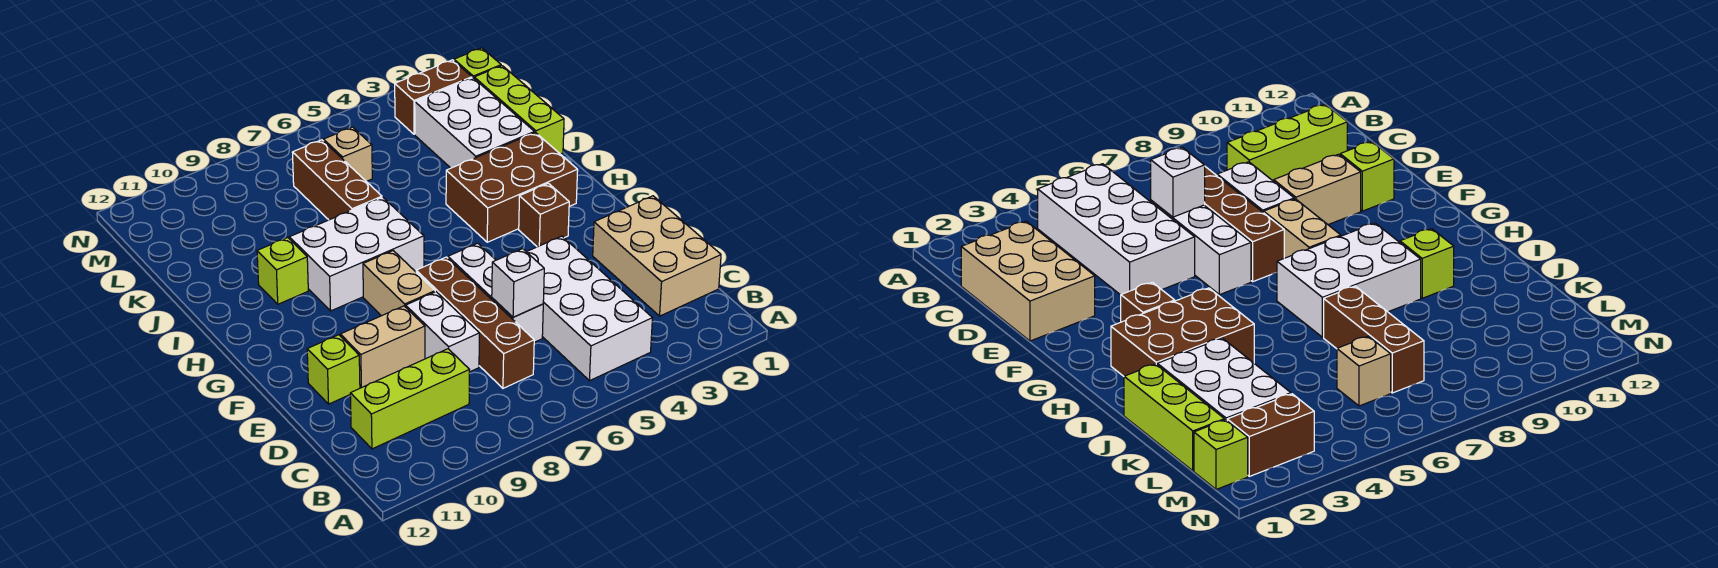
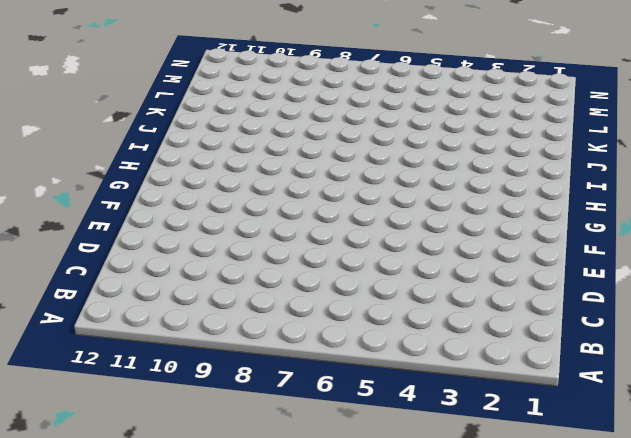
none -> white 2x4 brick [527,236,652,381]
none -> tan 2x3 brick [593,196,721,316]
none -> brown 1x4 brick [416,257,534,388]

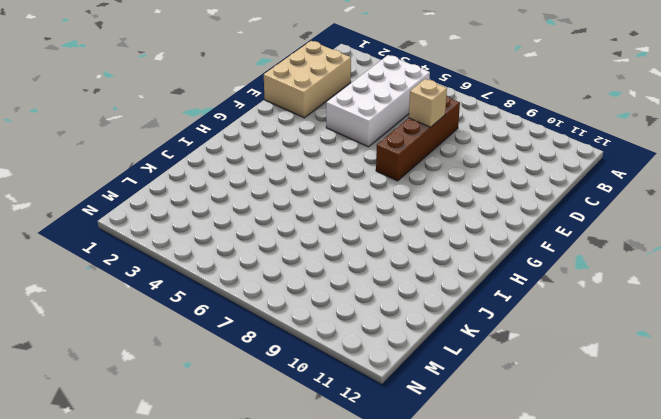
tan 1x1 brick [409,79,447,127] -> tan 1x1 brick moved to [323,127,372,181]
none -> lime 1x3 brick [350,349,469,449]
none -> white 1x3 brick [448,243,543,342]
none -> white 1x2 brick [406,292,479,372]

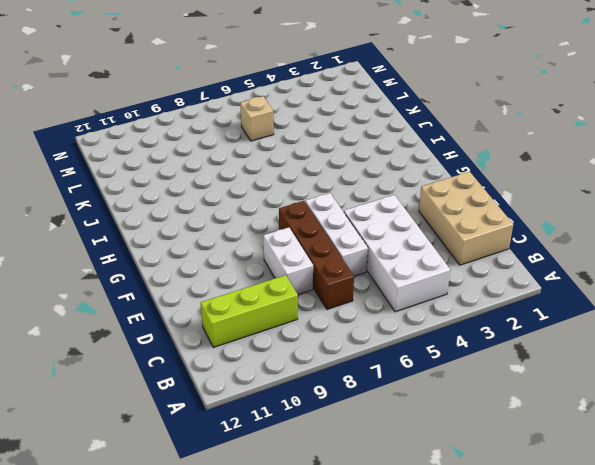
none -> tan 1x2 brick [340,306,425,388]
none -> lime 1x1 brick [307,335,360,404]
none -> tan 1x2 brick [363,251,435,316]

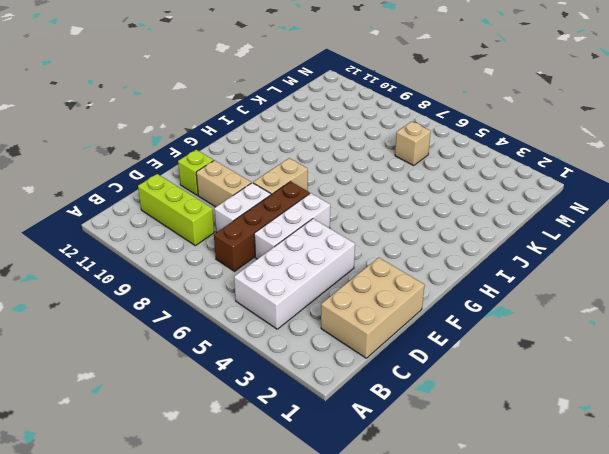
none -> brown 1x1 brick [519,183,569,247]
none -> brown 2x3 brick [446,133,578,242]
none -> white 2x3 brick [289,197,424,311]

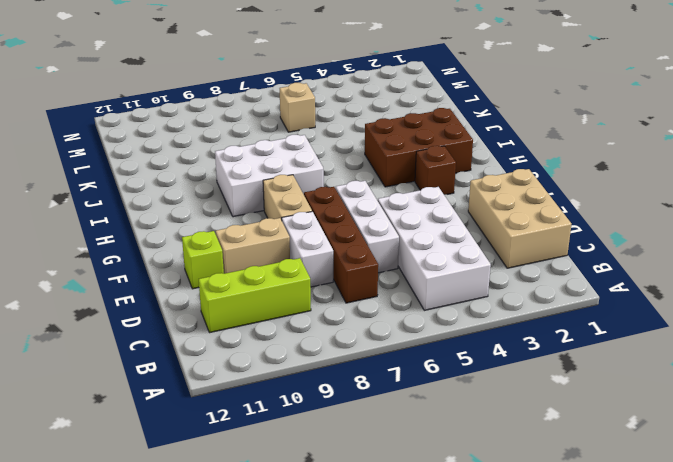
none -> lime 1x1 brick [257,238,308,304]
none -> lime 1x3 brick [474,66,564,154]
none -> white 2x3 brick [415,78,534,168]

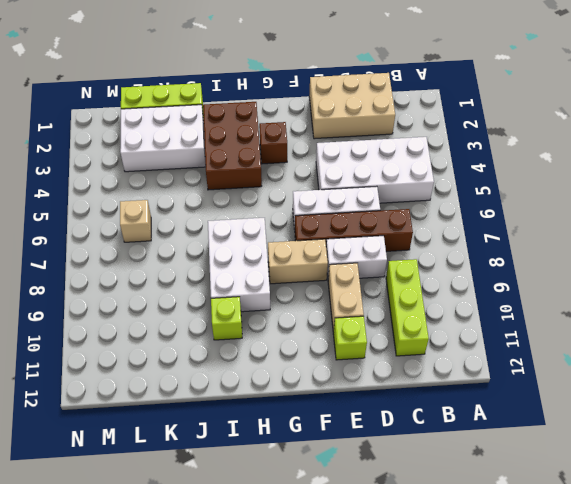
none -> brown 1x3 brick [292,140,382,220]
none -> lime 1x1 brick [454,48,501,78]
none -> brown 1x2 brick [395,60,472,134]

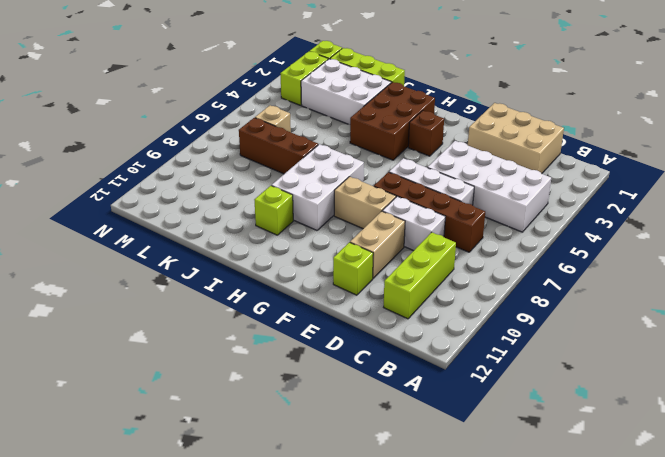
lime 1x2 brick [280,52,328,105] -> brown 1x2 brick [395,60,472,134]
none -> white 1x1 brick [492,249,544,317]

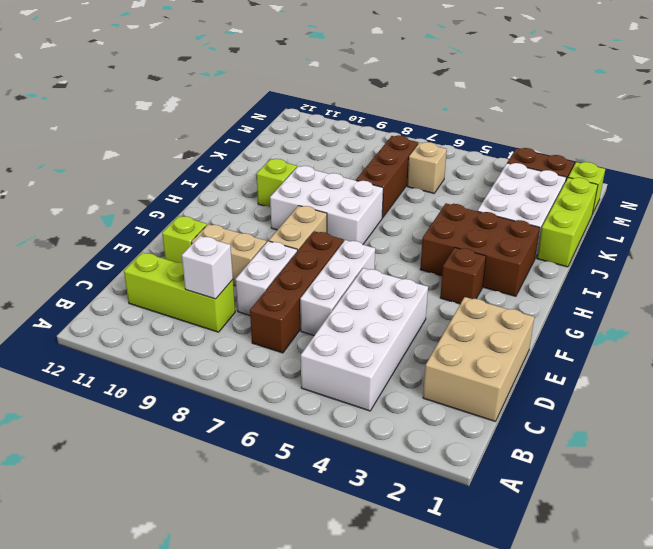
white 1x1 brick [182,236,233,299] -> white 1x1 brick moved to [492,249,544,317]

